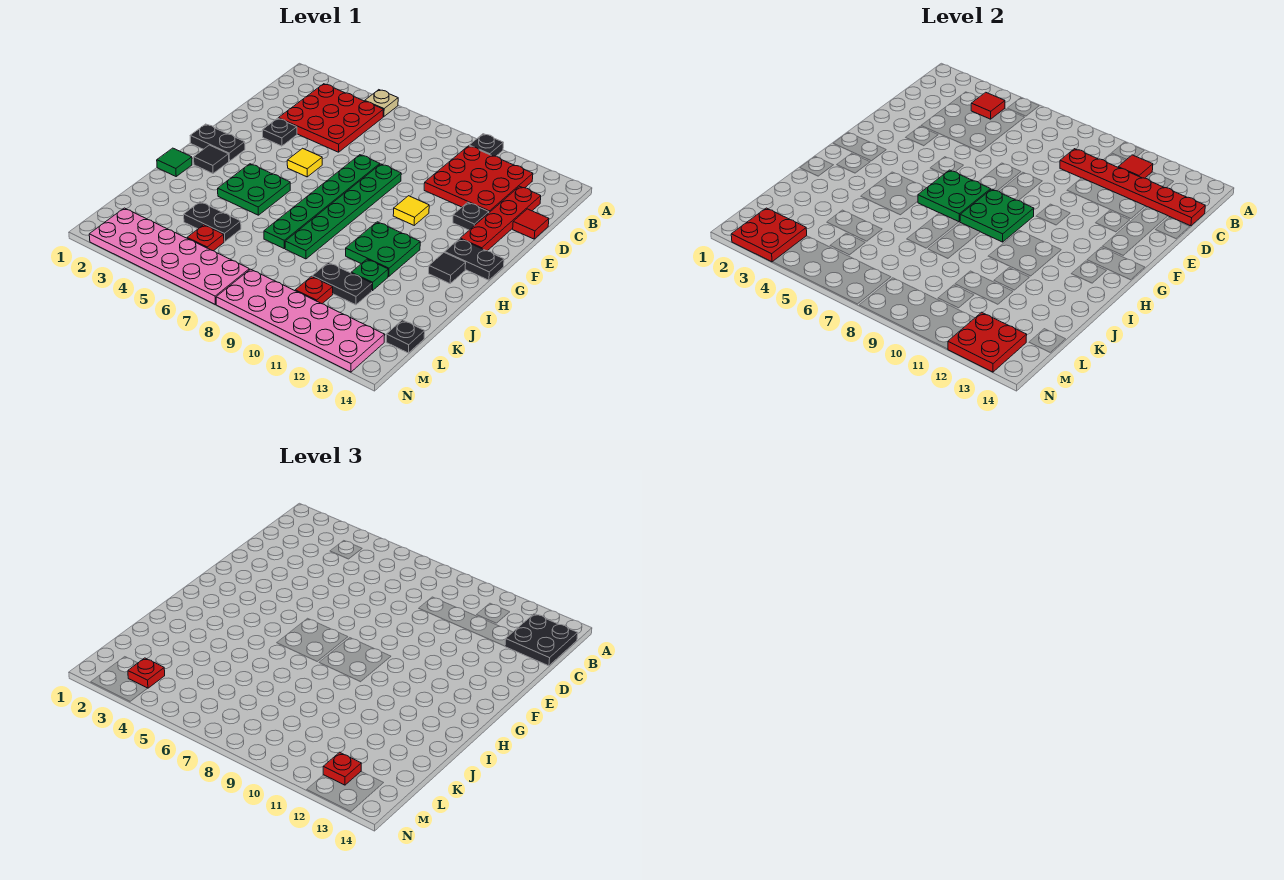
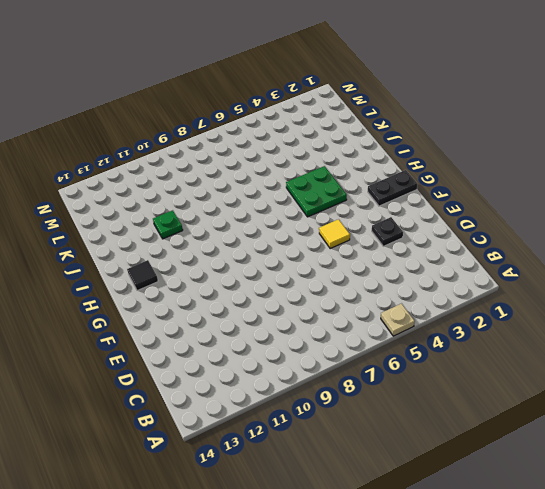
none -> black 1x1 plate [469,134,503,156]
none -> red 3x3 plate [278,84,383,152]
none -> red 3x3 plate [424,146,533,213]
none -> red 1x4 plate [460,186,541,251]

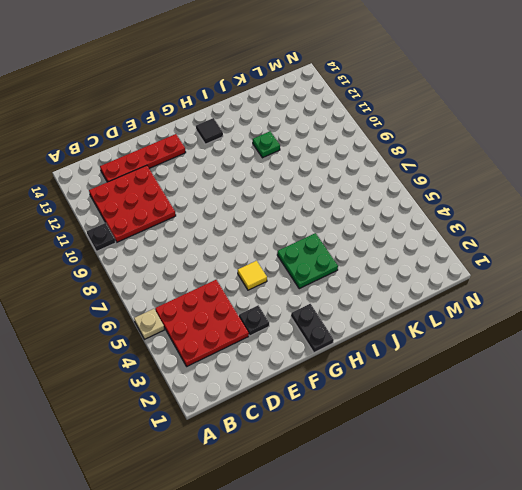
none -> red 1x1 tile [513,209,549,239]
none -> green 1x6 plate [264,155,380,248]
none -> green 1x6 plate [285,164,401,259]
none -> black 1x1 plate [453,202,489,230]

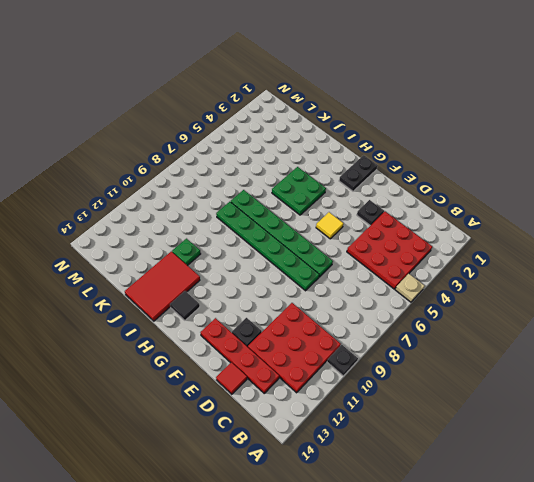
red 2x3 tile [125,251,200,321] -> none
none -> yellow 1x1 tile [393,196,429,225]
none -> black 1x2 plate [445,239,504,280]
none -> black 1x1 tile [194,145,229,173]
none -> green 2x2 plate [346,222,420,276]

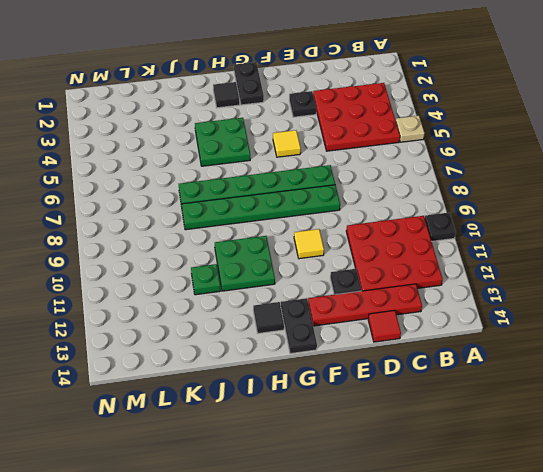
none -> green 1x1 tile [157,148,192,176]
none -> black 1x2 plate [184,202,241,242]
none -> black 1x2 plate [312,262,372,305]
none -> red 1x1 plate [187,225,224,251]

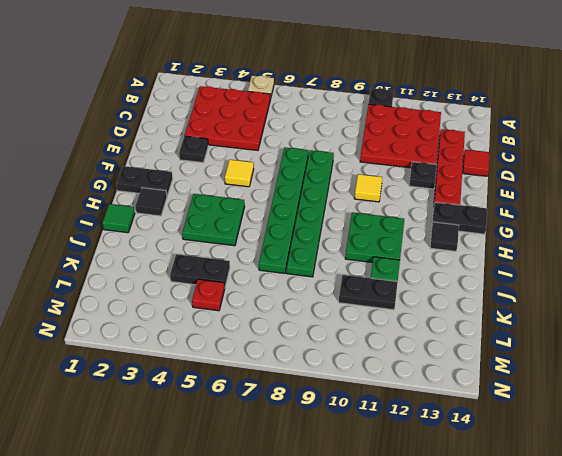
none -> red 1x1 plate [295,276,333,304]
none -> black 1x1 plate [386,320,425,353]
none -> pink 2x6 plate [89,208,249,304]
none -> pink 2x6 plate [216,269,385,372]

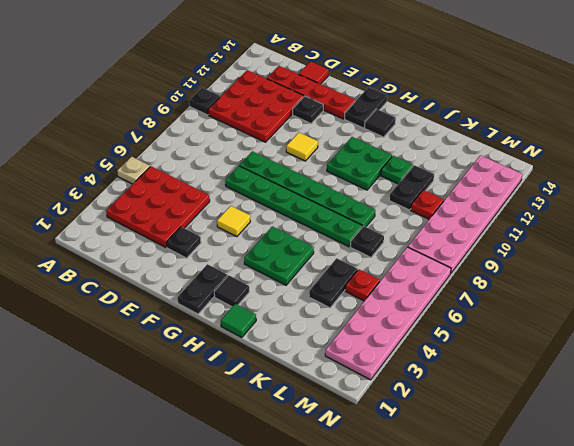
black 1x1 plate [350,226,384,257] -> black 1x1 plate moved to [386,320,425,353]
none -> red 1x1 tile [971,92,1005,119]
none -> red 1x1 tile [1118,155,1153,178]
none -> red 1x6 plate [1060,149,1205,226]
none -> green 2x2 plate [918,170,991,222]

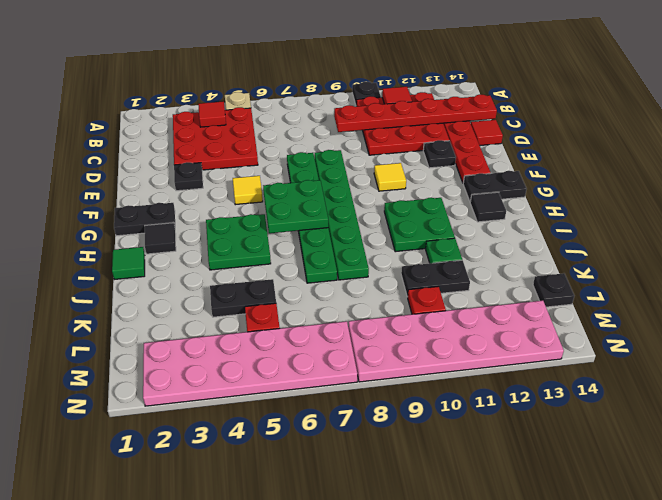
none -> green 2x2 plate [960,189,1034,242]
none -> red 2x2 plate [731,208,807,262]
none -> red 2x2 plate [948,312,1027,372]
none -> black 2x2 plate [505,614,578,666]

